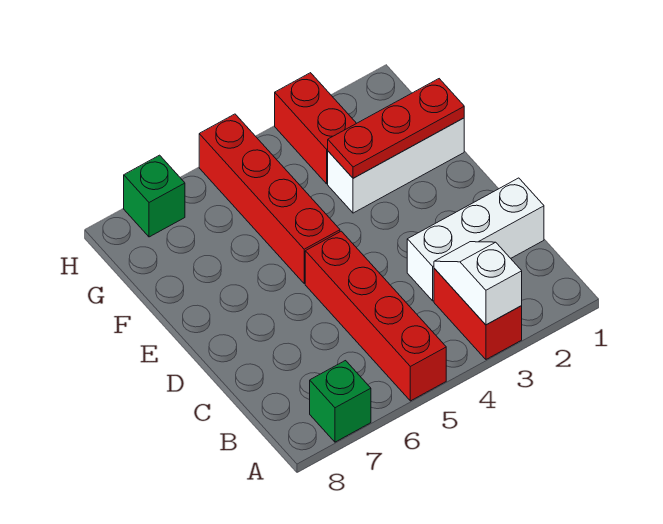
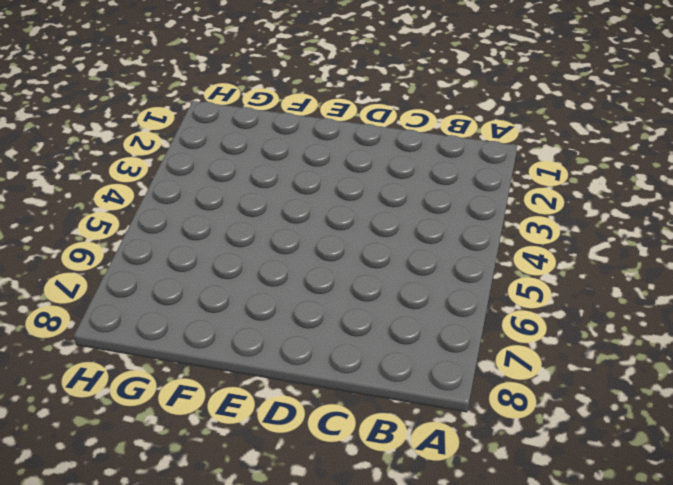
none -> red 1x2 brick [434,268,522,359]
none -> red 1x4 brick [305,231,446,401]

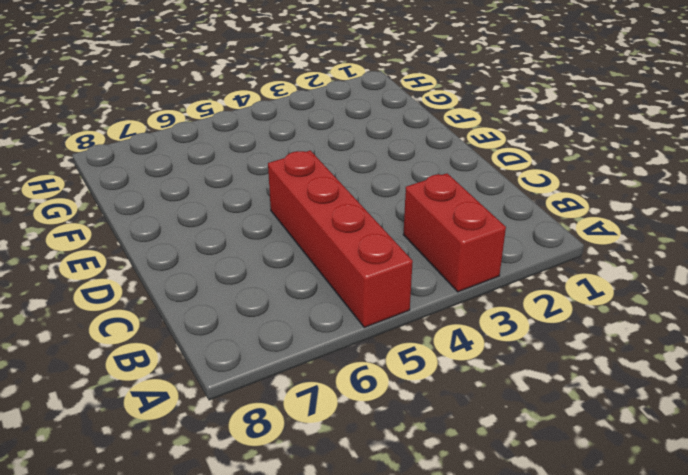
none -> green 1x1 brick [310,361,371,442]
none -> white 1x3 brick [407,178,544,301]

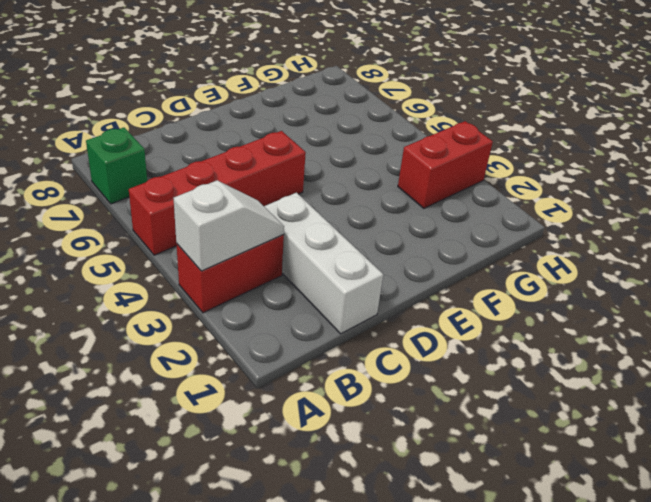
none -> red 1x4 brick [199,114,340,283]
none -> white 1x3 brick [328,118,464,213]

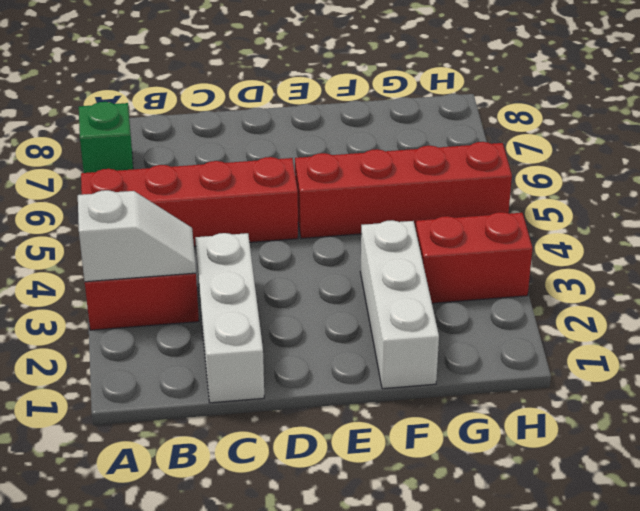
none -> green 1x1 brick [124,155,185,237]
none -> red 1x3 plate [328,79,464,178]

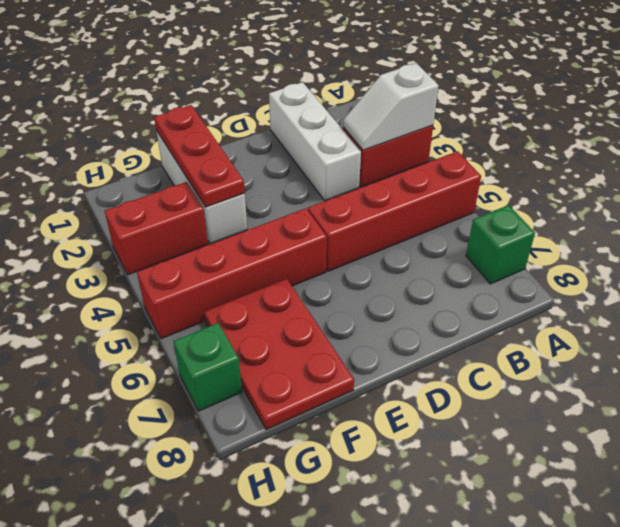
red 2x3 plate [204,279,354,430] -> none

